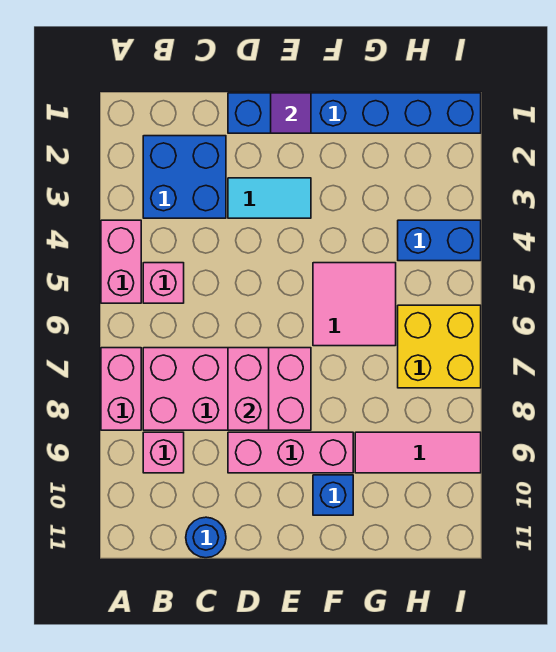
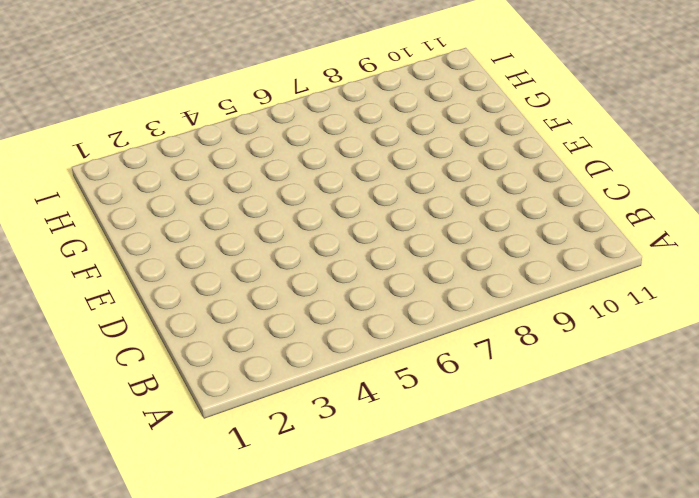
none -> pink 1x2 brick [101,220,141,303]
none -> pink 1x2 brick [101,348,141,430]
none -> blue 2x2 brick [143,136,226,218]

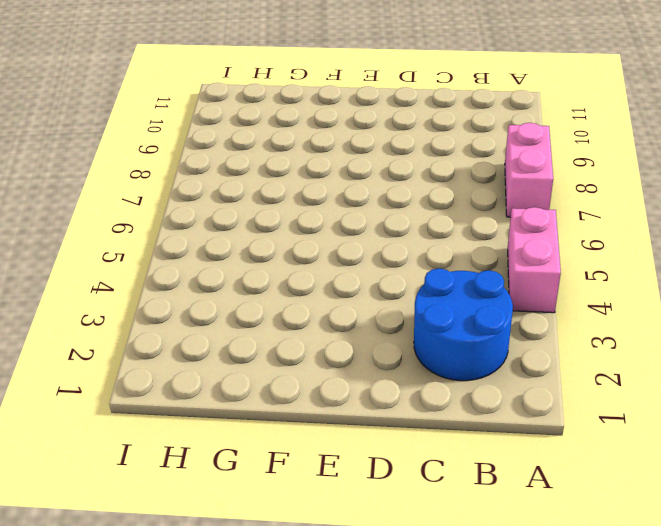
blue 2x2 round brick [414,268,513,381] -> blue 2x2 brick [143,136,226,218]
none -> pink 1x1 brick [143,263,184,303]
none -> pink 2x4 brick [143,348,311,430]
none -> pink 1x1 brick [143,432,184,473]

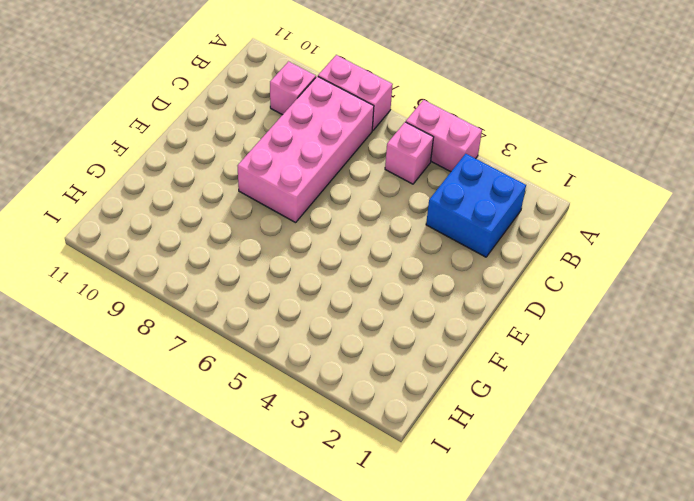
none -> blue 1x1 round brick [186,517,226,558]
none -> blue 1x6 brick [228,93,481,133]
none -> cyan 1x2 tile [228,178,311,218]

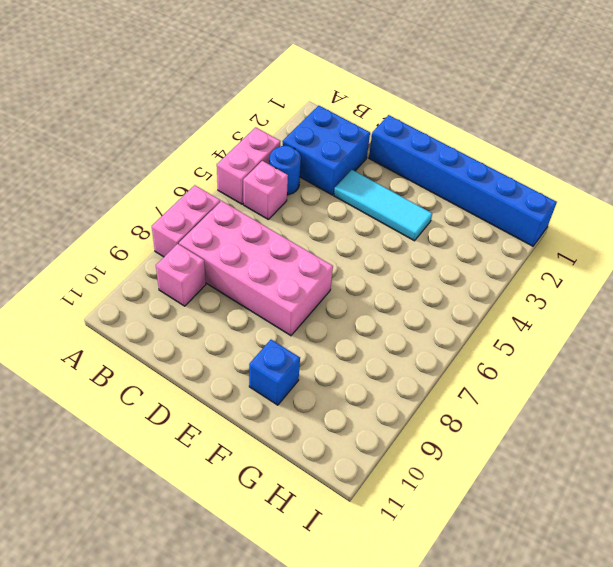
blue 1x1 round brick [269,146,301,195] -> blue 1x1 round brick moved to [186,517,226,558]
cyan 1x3 tile [334,170,432,241] -> cyan 1x2 tile [228,178,311,218]
none -> pink 1x3 brick [228,432,353,473]
none -> pink 2x2 tile [313,263,396,346]
none -> pink 1x3 tile [355,432,481,473]

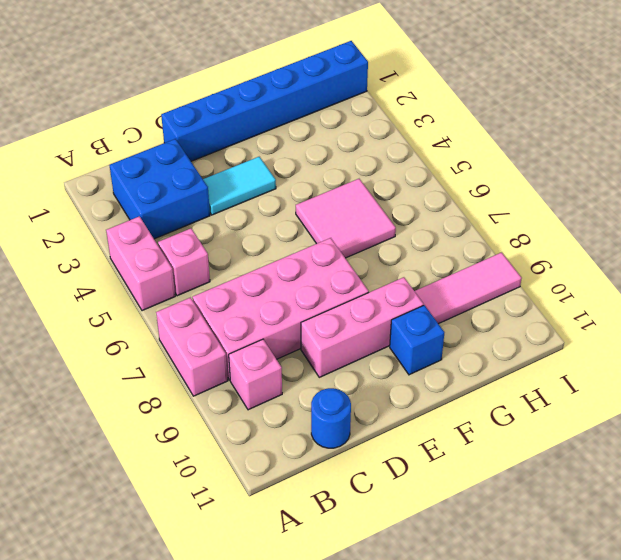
none -> blue 1x2 brick [398,220,481,261]
none -> yellow 2x2 brick [398,305,481,388]
none -> pink 1x2 brick [228,348,269,430]

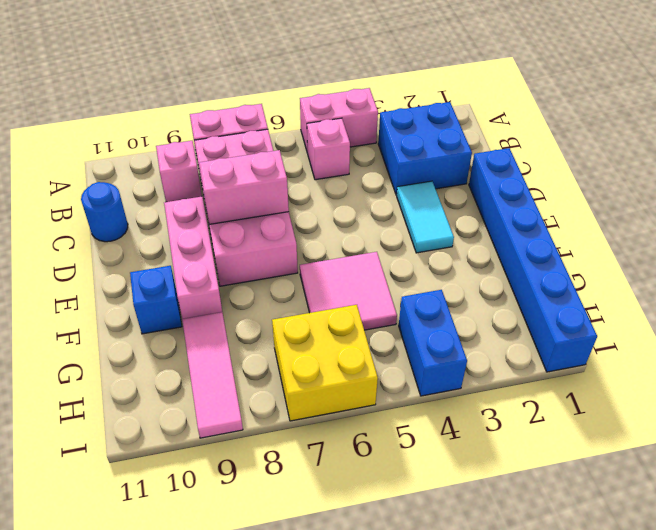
none -> purple 1x1 tile [271,93,311,133]

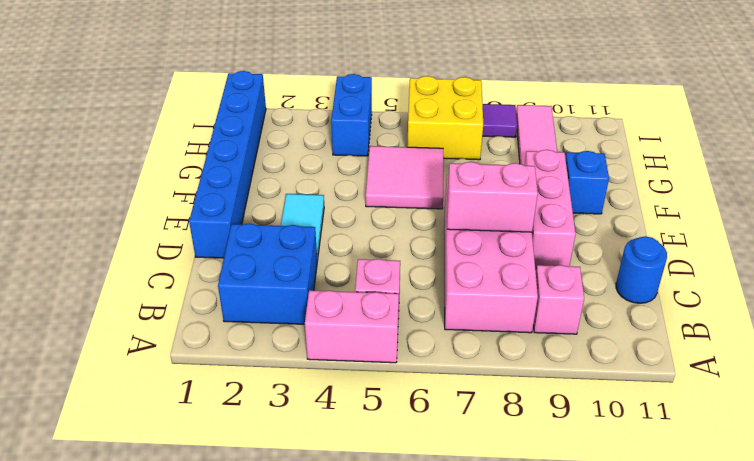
purple 1x1 tile [482,104,517,137] -> purple 1x1 tile moved to [271,93,311,133]
none -> pink 1x2 brick [101,348,141,430]

